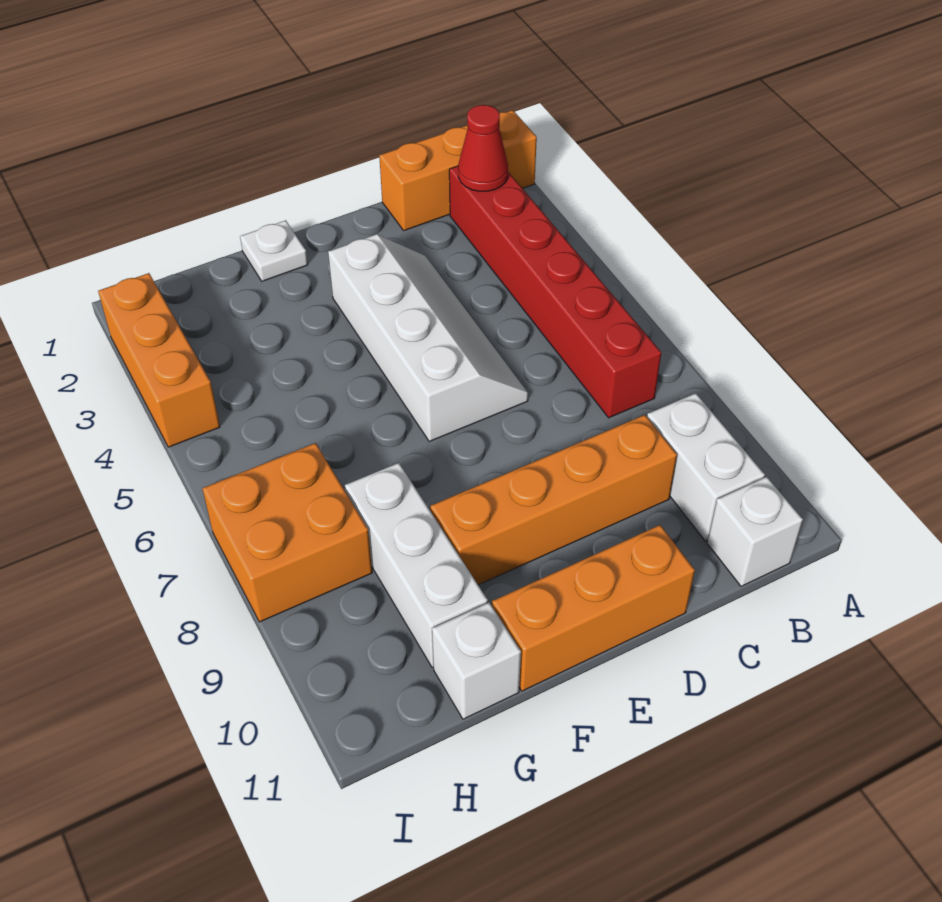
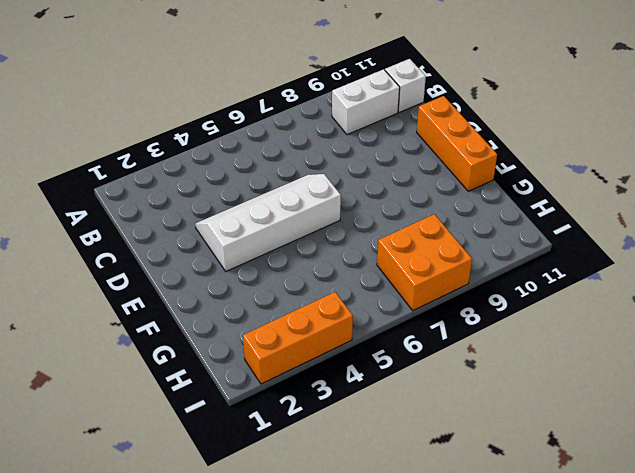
none -> orange 1x3 brick [379,110,537,231]
none -> red 1x6 brick [449,166,661,418]
none -> orange 1x4 brick [430,415,677,585]

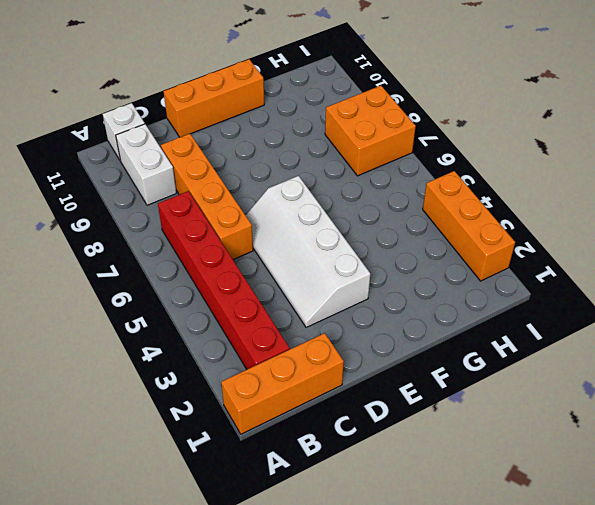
orange 1x4 brick [161,134,253,259] -> orange 1x4 brick turned to [430,415,677,585]
none -> white 1x1 plate [240,220,308,281]
none -> white 1x3 brick [345,463,488,668]
none -> white 1x1 brick [432,603,521,719]

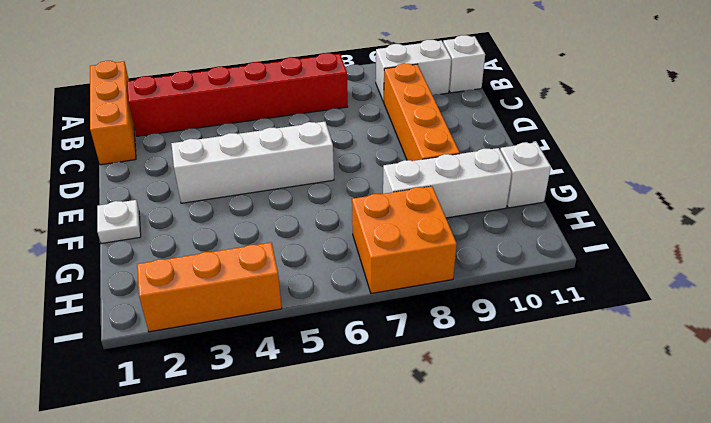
none -> orange 1x3 brick [492,525,695,691]
none -> red 1x1 cone [458,105,508,191]

